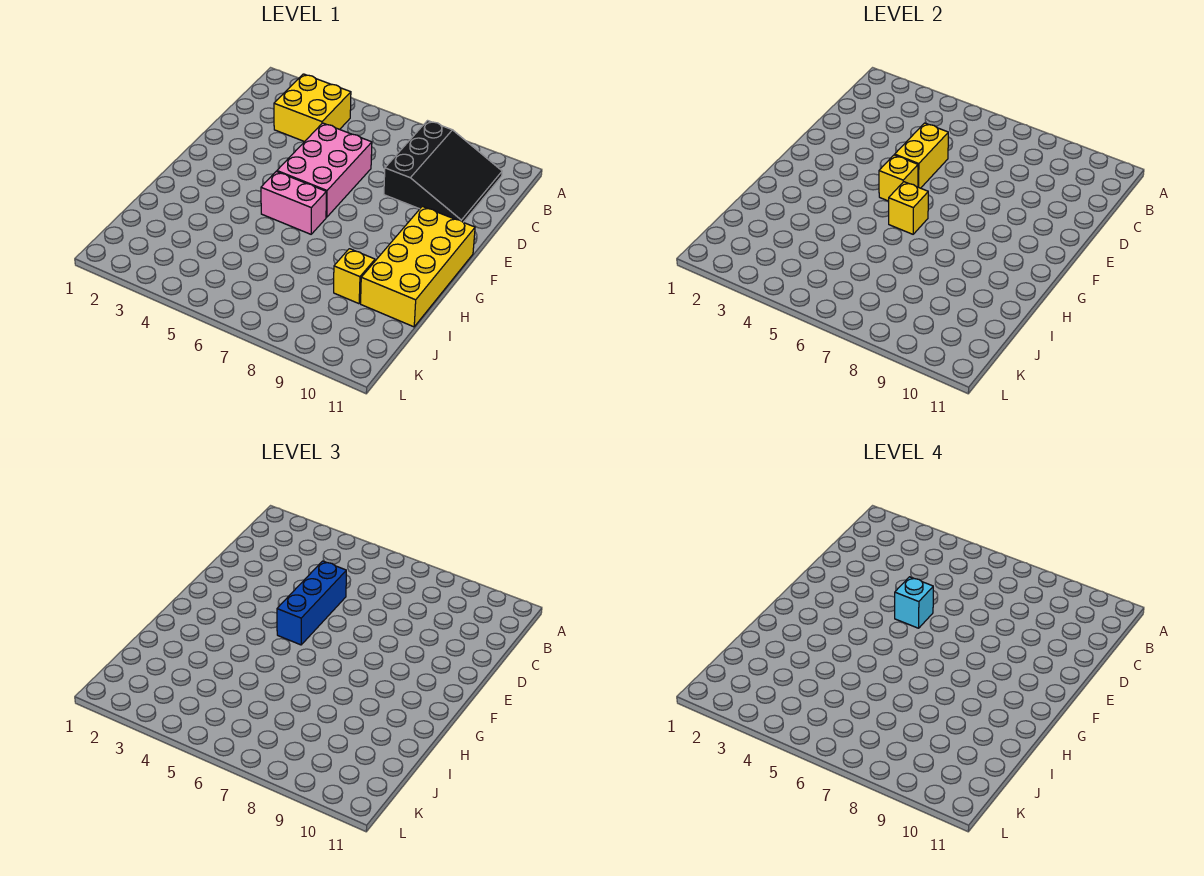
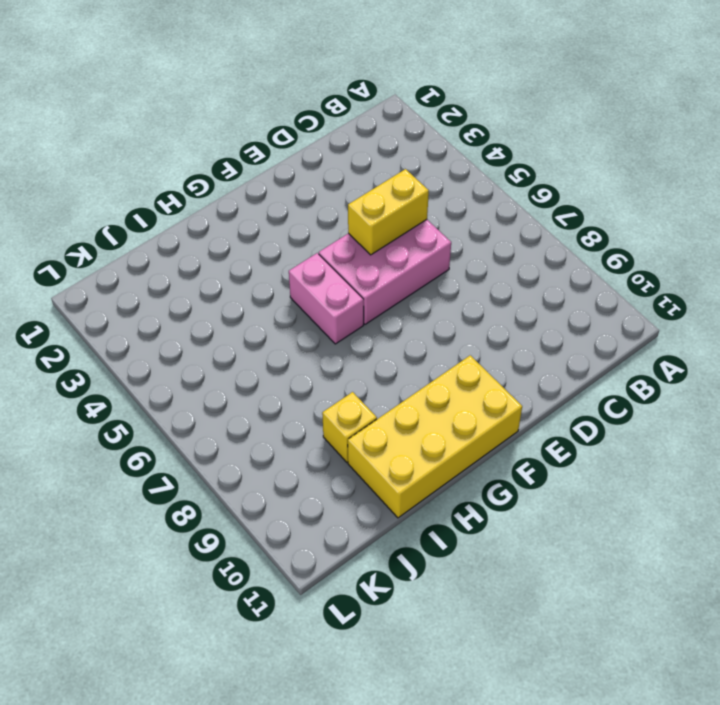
none -> yellow 2x2 brick [274,74,351,142]
none -> black 3x3 slope [384,121,502,222]

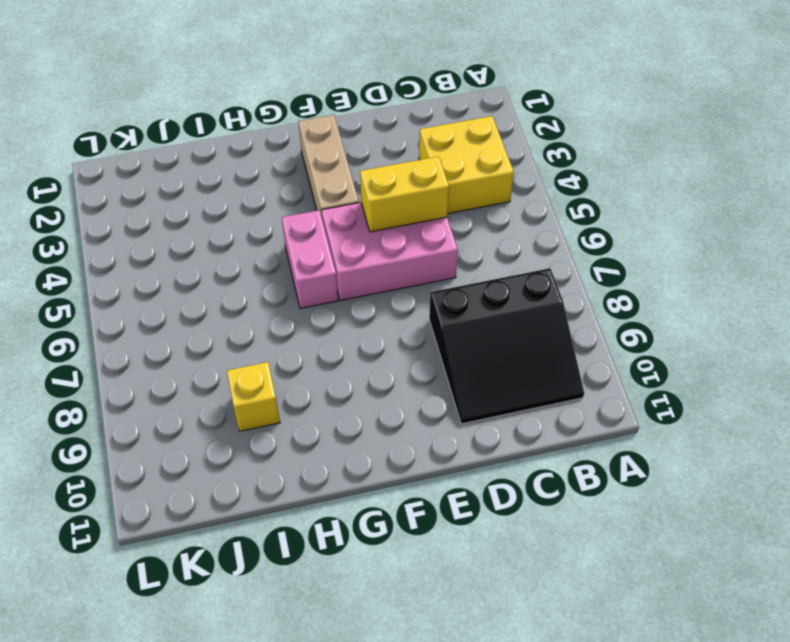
tan 1x3 brick [298,115,359,217] -> none
none -> yellow 2x4 brick [361,206,475,327]
none -> yellow 1x1 brick [879,155,918,201]

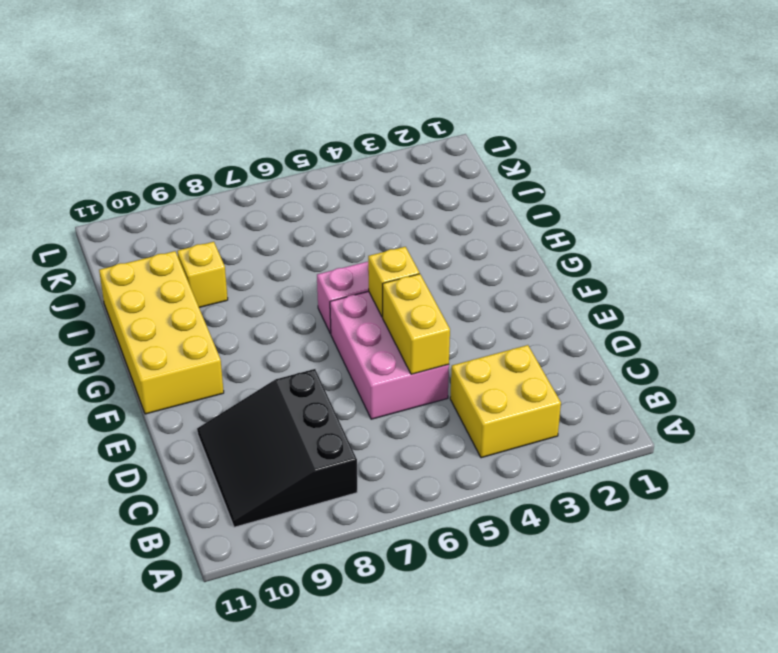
none -> yellow 1x1 brick [889,182,928,234]
none -> blue 1x3 brick [277,561,346,645]

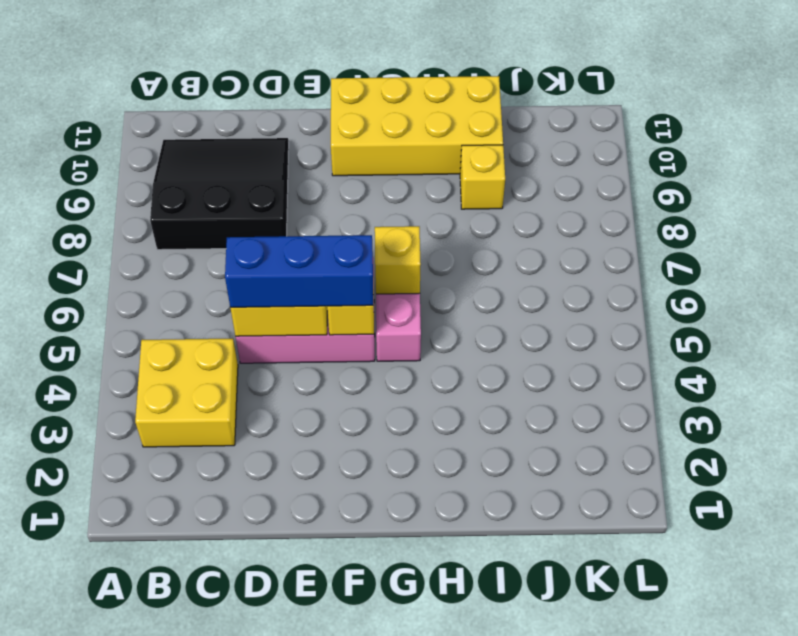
none -> cyan 1x1 brick [895,577,933,628]

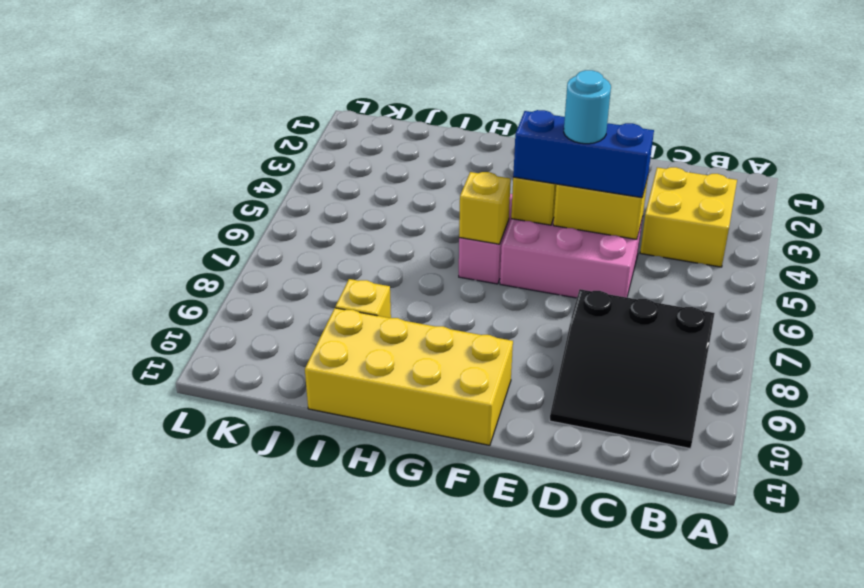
cyan 1x1 round brick [564,70,611,144] -> cyan 1x1 brick [895,577,933,628]

